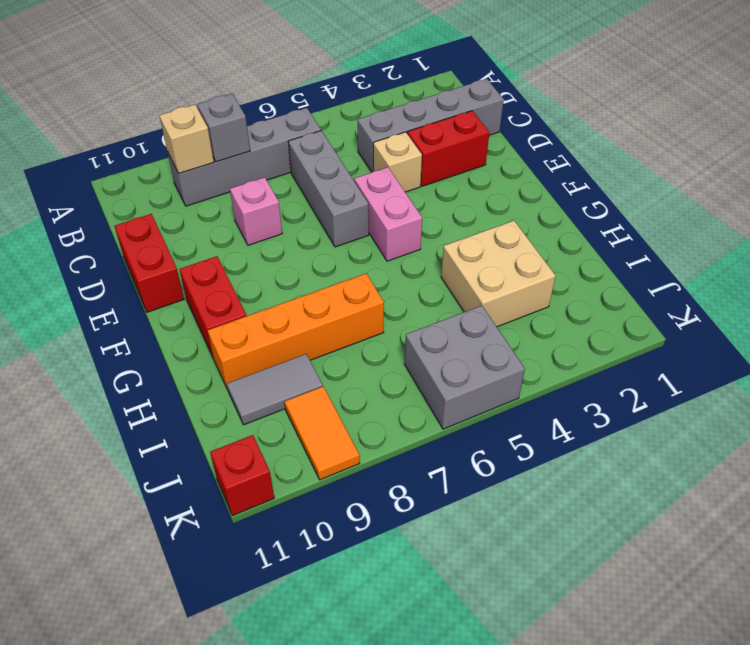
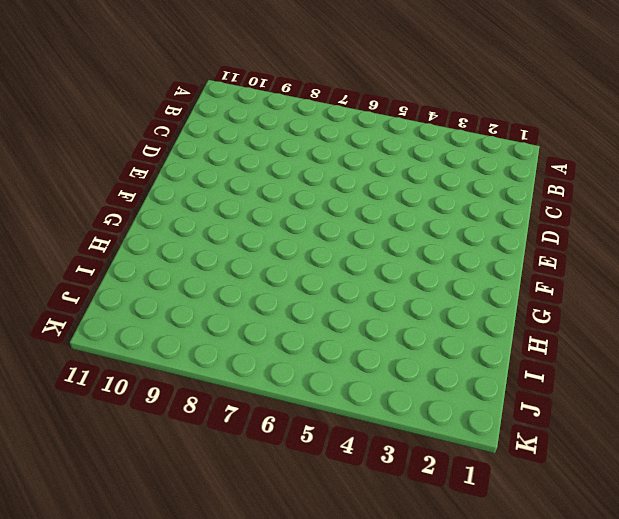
none -> grey 1x4 brick [168,108,321,206]
none -> grey 1x4 brick [358,79,504,172]
none -> grey 1x3 brick [288,130,369,247]

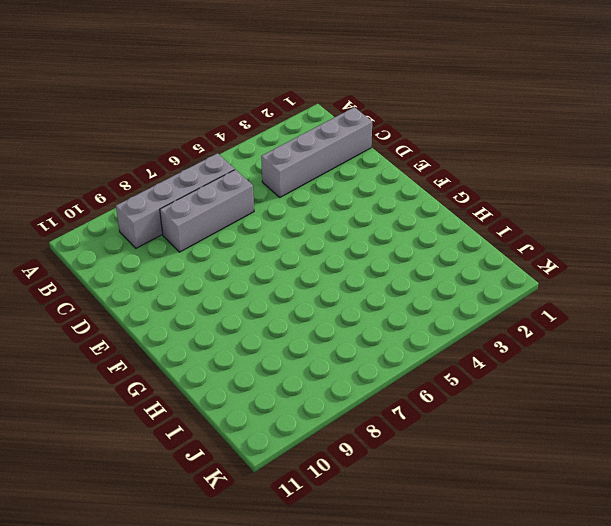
grey 1x3 brick [160,170,254,252] -> grey 1x3 brick turned to [288,130,369,247]
none -> red 1x2 brick [407,111,489,186]
none -> tan 1x1 brick [373,132,422,192]
none -> pink 1x1 brick [230,177,282,245]

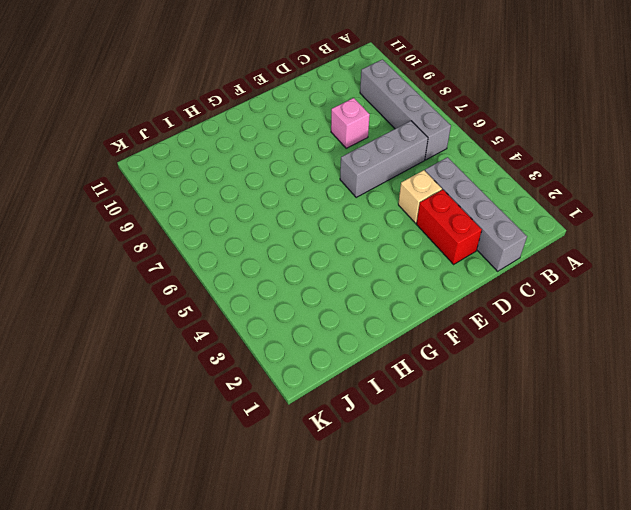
none -> red 1x2 brick [114,214,184,312]
none -> pink 1x2 brick [354,167,422,261]
none -> red 1x2 brick [179,256,246,359]

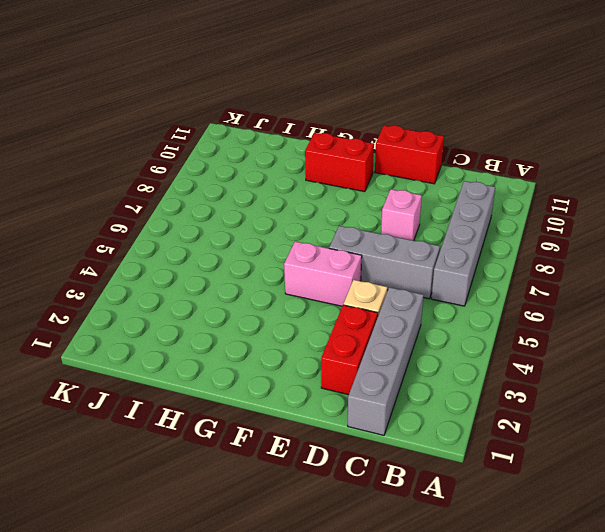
none -> tan 2x2 brick [441,221,556,327]
none -> orange 1x4 brick [208,273,384,390]
none -> grey 1x2 tile [227,354,323,425]

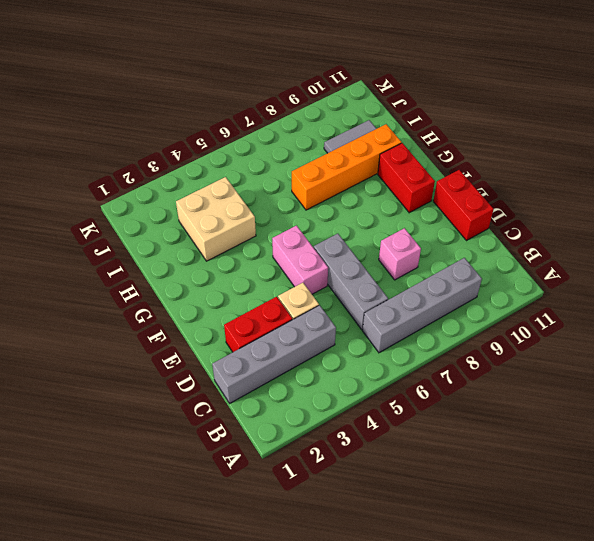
none -> grey 2x2 brick [405,306,525,429]
none -> orange 1x2 tile [285,386,360,480]
none -> red 1x1 brick [210,435,274,516]

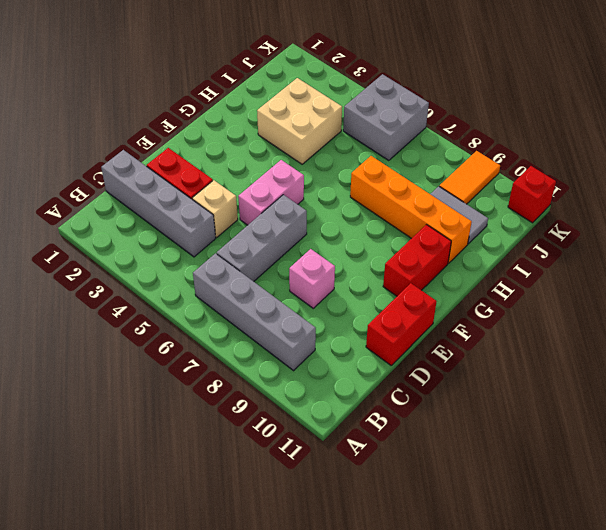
none -> grey 1x1 brick [197,94,250,162]
none -> tan 1x1 brick [159,105,214,173]

